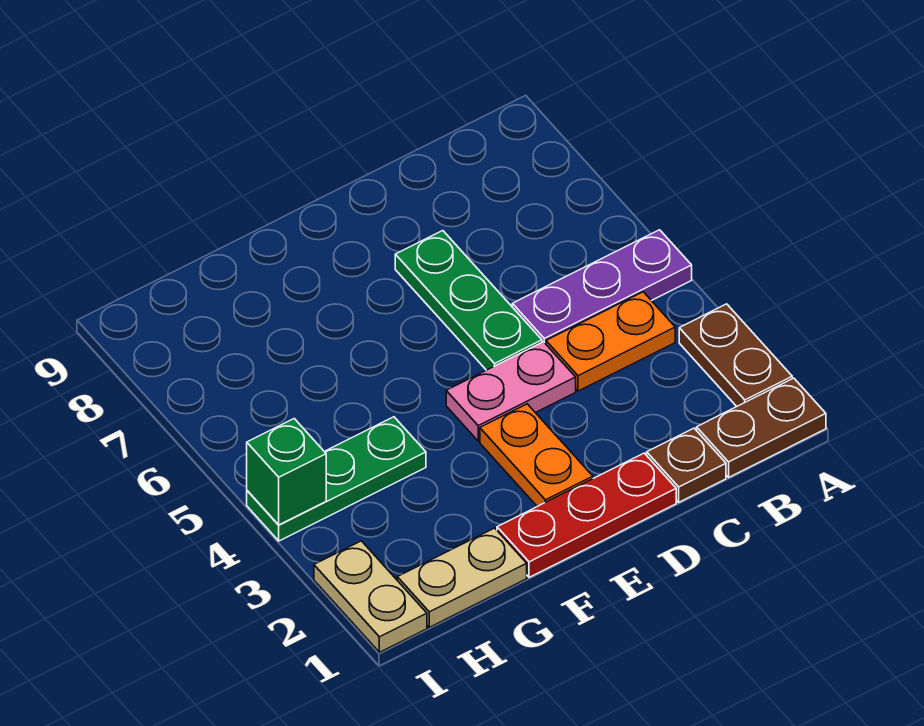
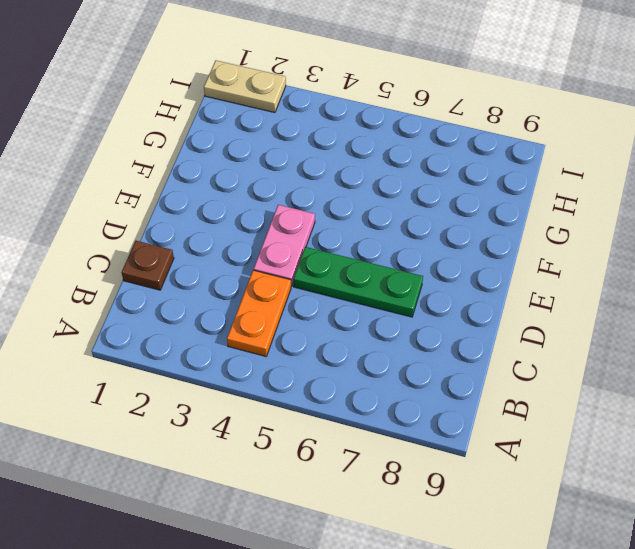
none -> brown 1x2 plate [697,378,826,477]
none -> brown 1x2 plate [679,304,792,406]
none -> purple 1x3 plate [512,230,692,344]

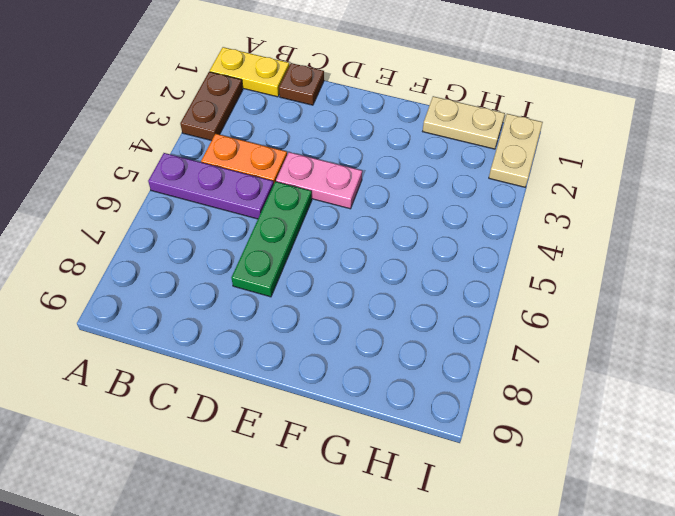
yellow 1x2 plate [210,47,289,97] -> brown 1x2 plate [697,378,826,477]
none -> red 1x3 plate [497,453,676,577]
none -> orange 1x2 plate [480,404,593,506]
none -> green 1x3 plate [247,417,426,541]

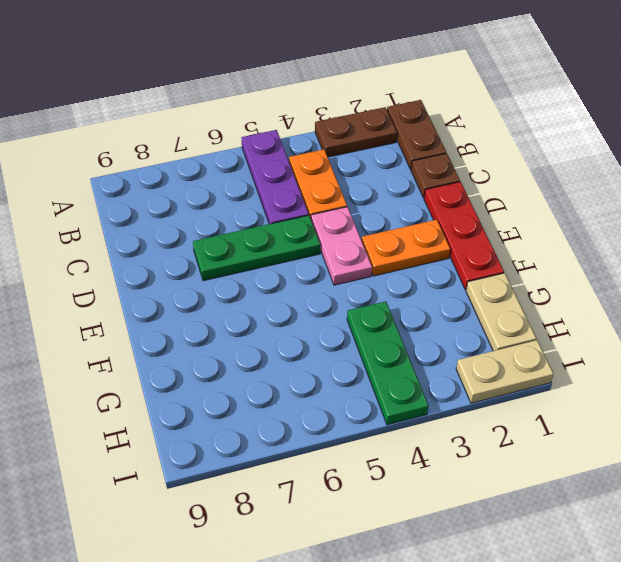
none -> green 1x1 brick [247,419,326,525]

